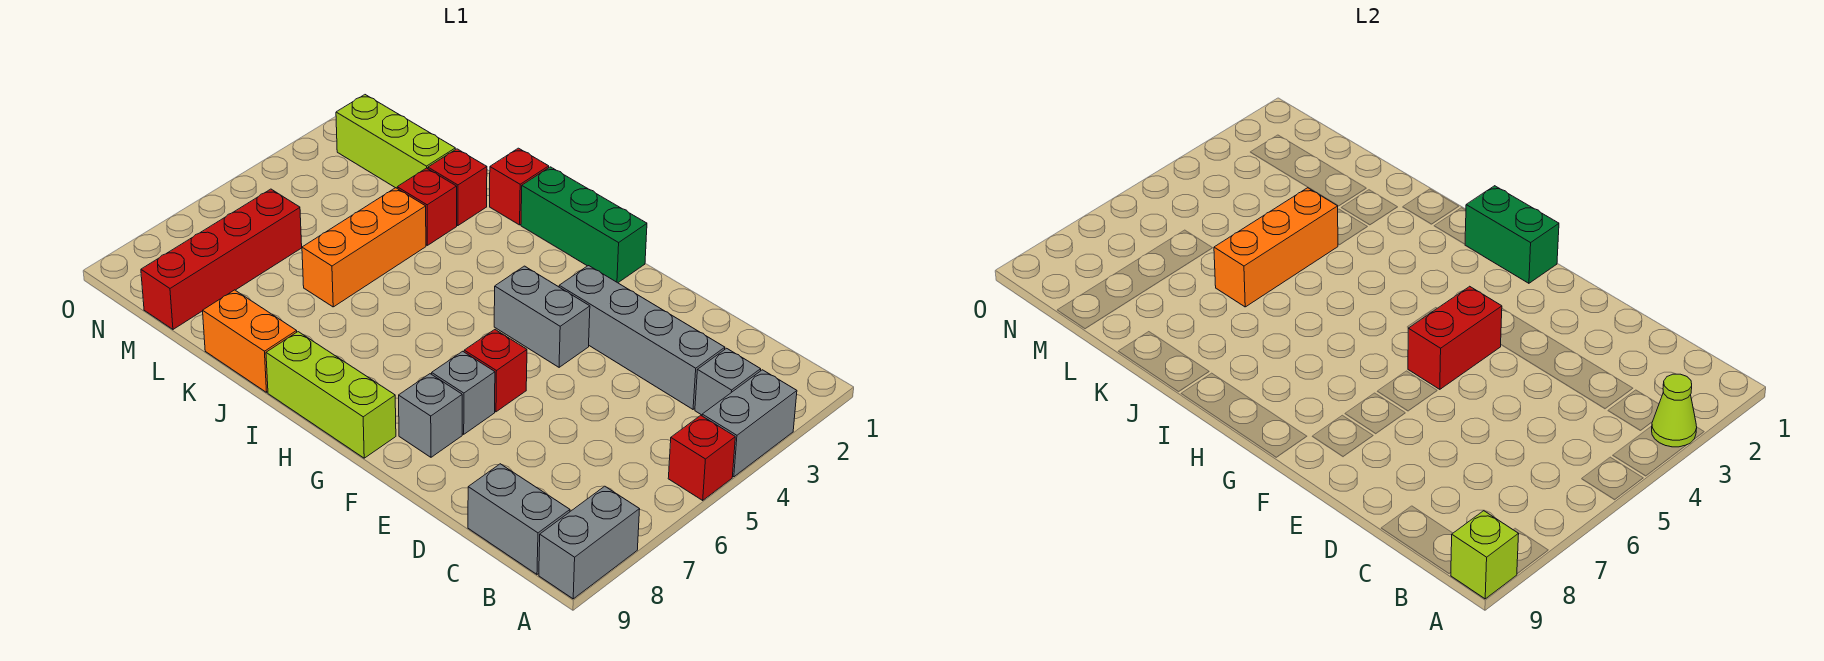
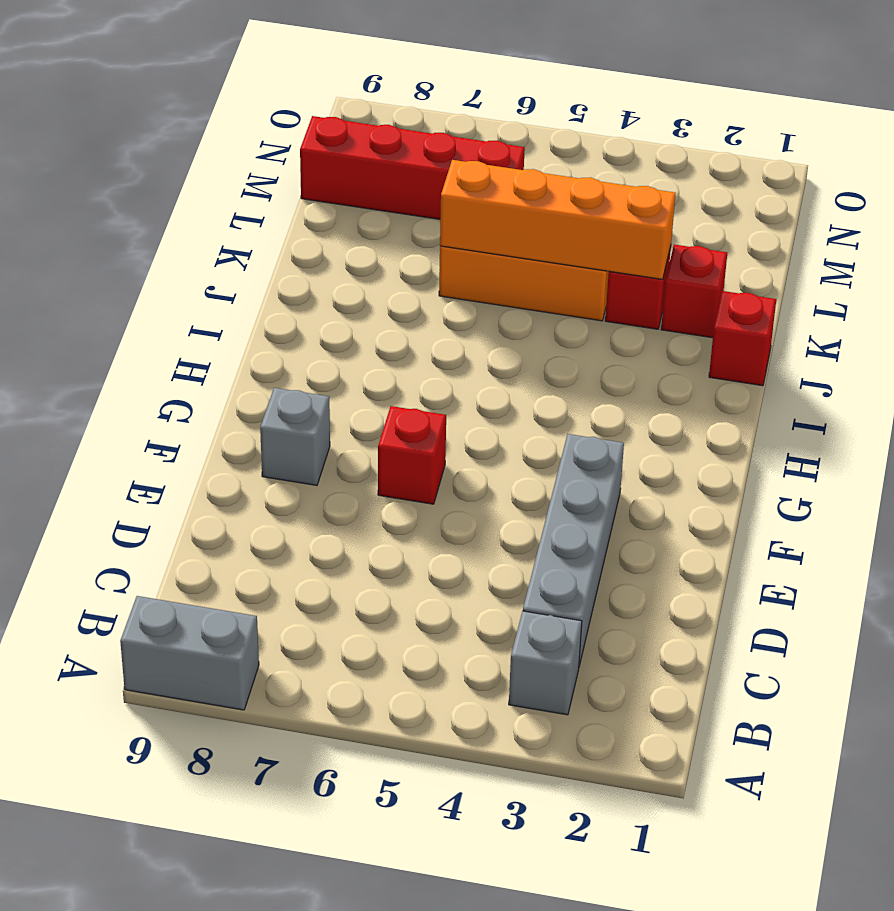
orange 1x4 brick [440,160,676,279] -> orange 1x3 brick [1214,188,1338,307]
none -> grey 1x2 brick [702,370,797,477]
none -> red 1x1 brick [668,415,735,500]
none -> grey 1x2 brick [468,464,570,574]

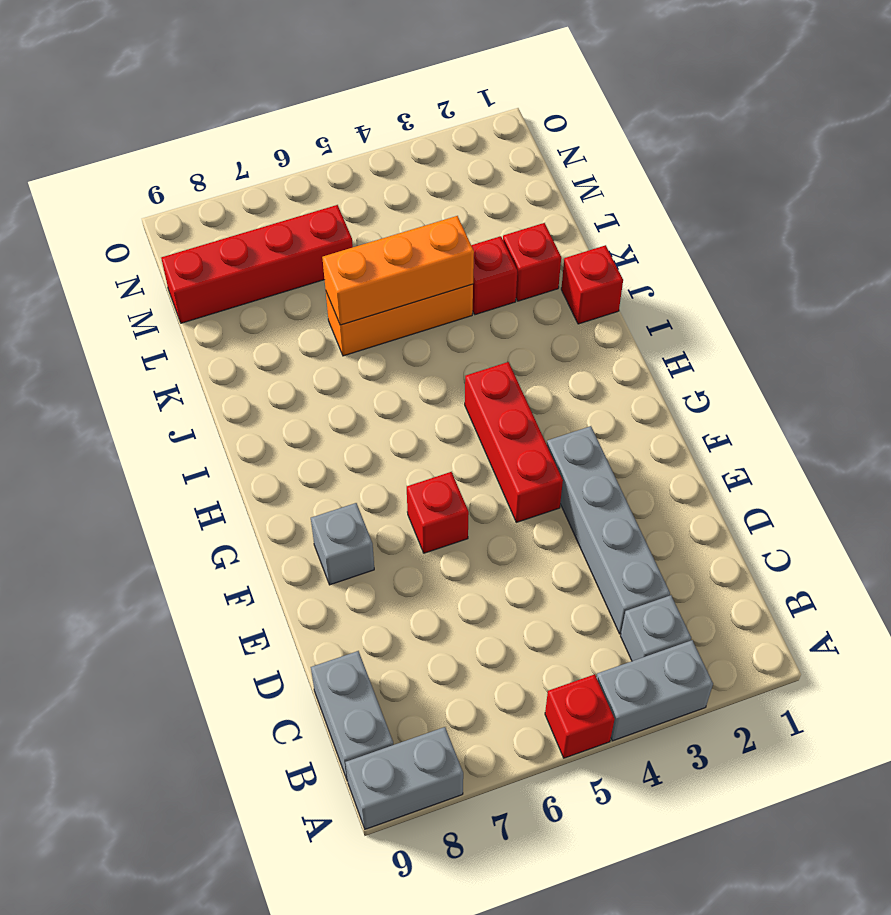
red 1x3 brick [465,362,563,522] -> grey 1x2 brick [494,266,590,367]
none -> grey 1x1 brick [432,351,495,434]
none -> green 1x3 brick [521,167,647,283]
none -> lime 1x3 brick [266,332,396,458]

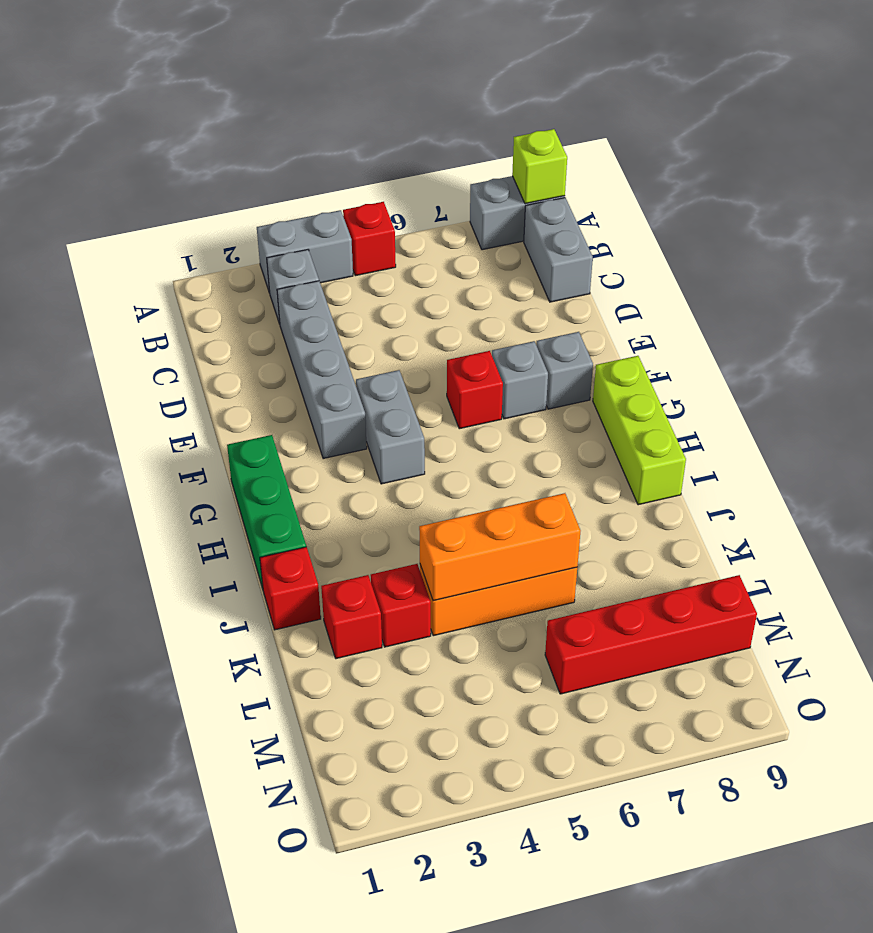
none -> orange 1x2 brick [203,290,297,392]
none -> lime 1x3 brick [336,95,455,188]
none -> lime 1x1 cone [1652,374,1697,447]

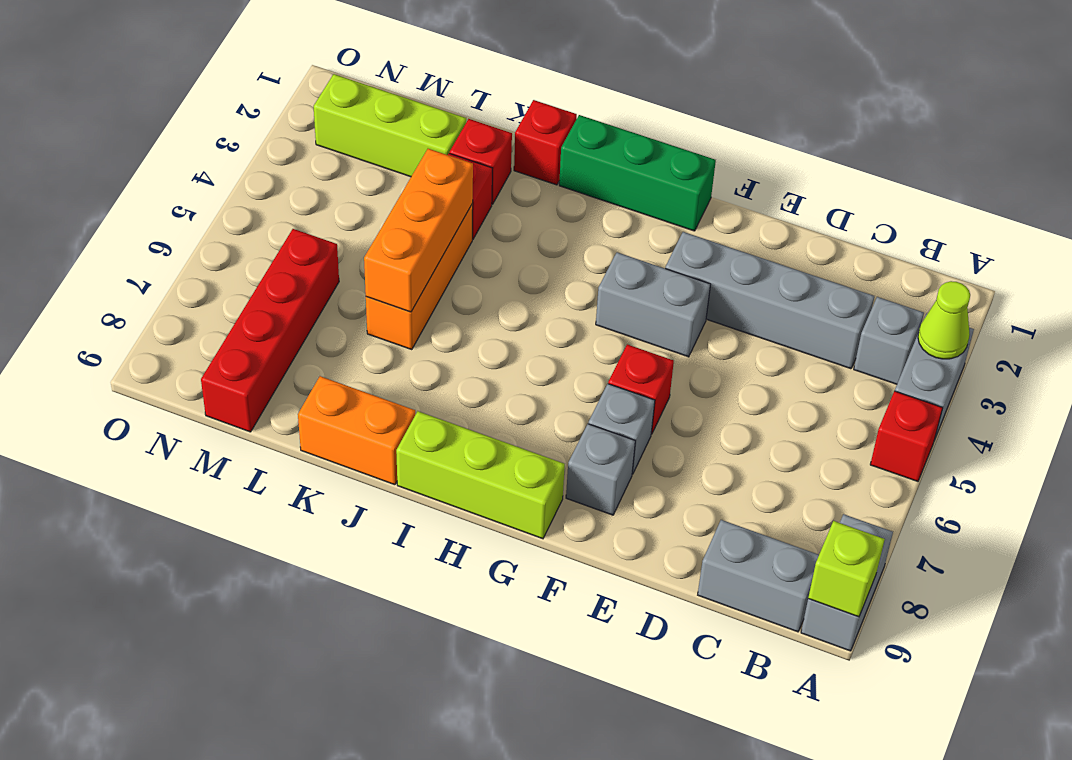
none -> red 1x2 brick [1408,286,1502,389]
none -> green 1x2 brick [1465,186,1559,283]

